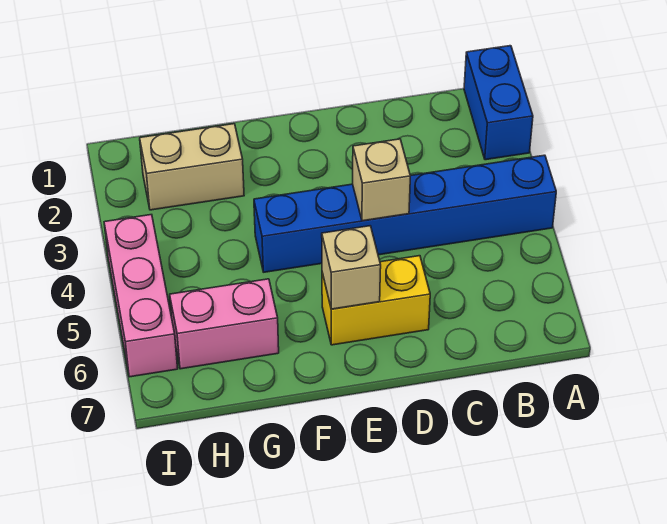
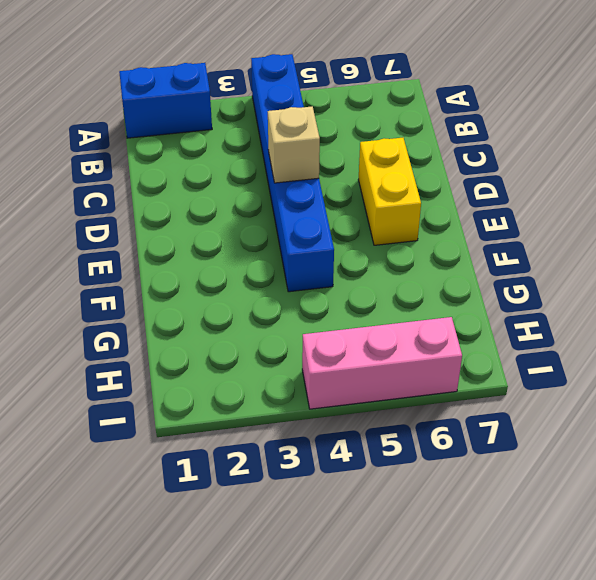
none -> tan 1x2 brick [140,124,244,210]
none -> pink 1x2 brick [170,279,279,369]

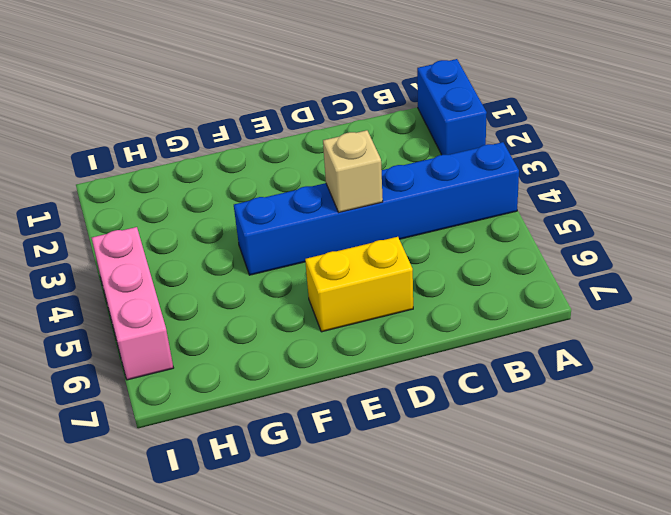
none -> tan 1x2 brick [140,124,244,210]
none -> pink 1x2 brick [170,279,279,369]

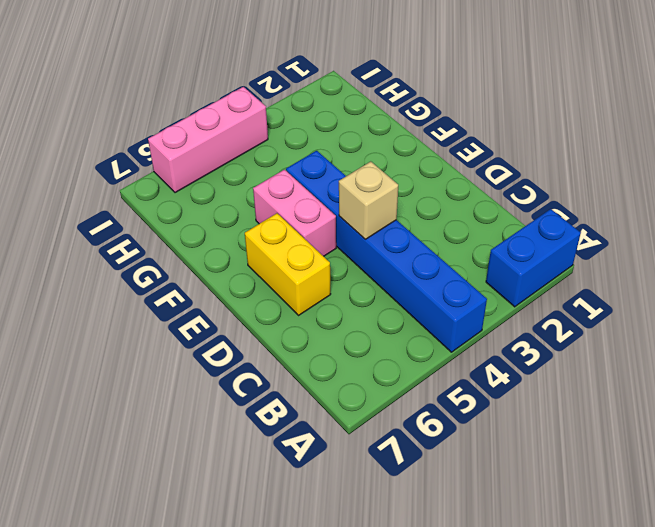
pink 1x2 brick [253,170,336,256] -> pink 1x2 brick moved to [170,279,279,369]
none -> tan 1x2 brick [140,124,244,210]
none -> tan 1x1 brick [322,226,381,309]

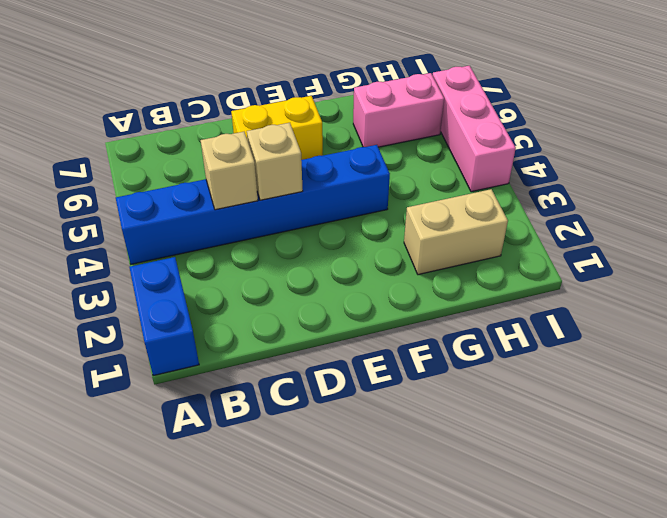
tan 1x1 brick [201,132,258,210] -> tan 1x1 brick moved to [322,226,381,309]

